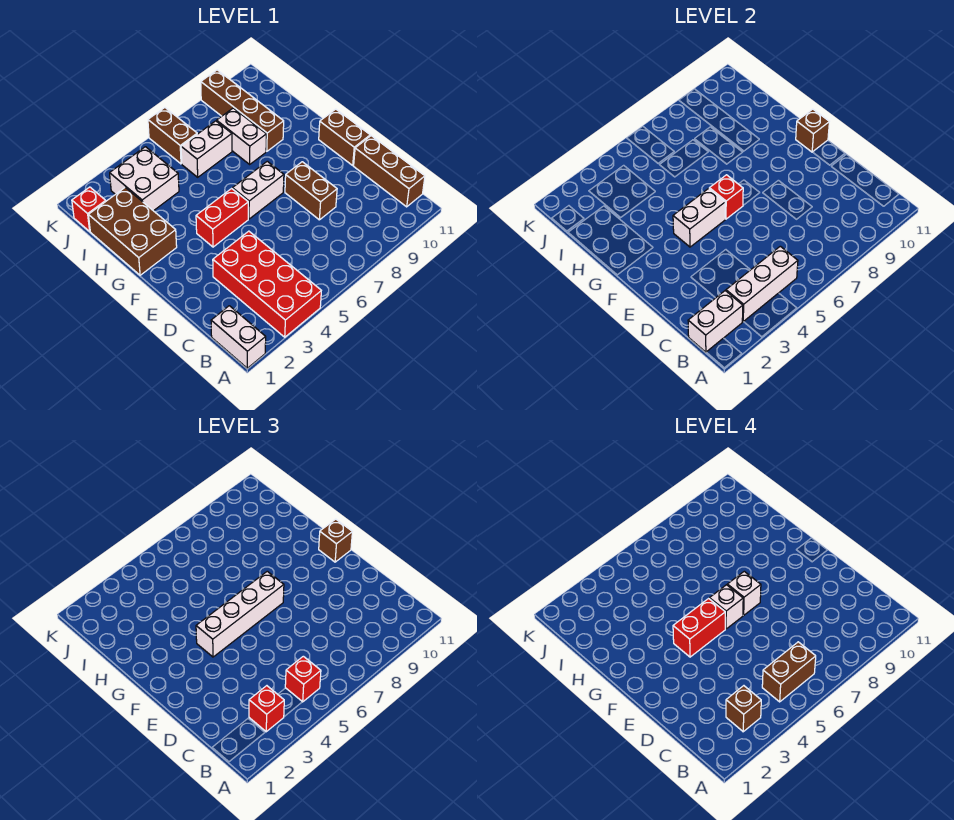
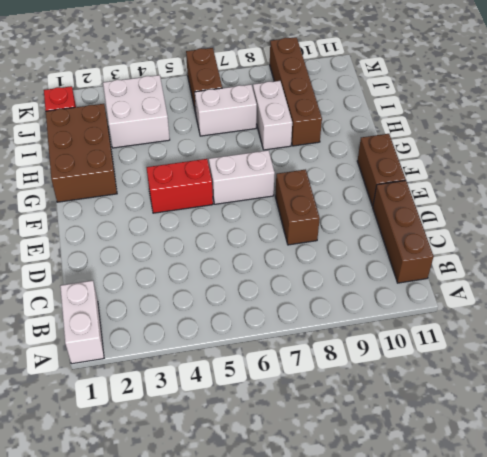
none -> red 2x4 brick [213,231,321,337]
none -> white 1x2 brick [688,291,743,352]
none -> white 1x3 brick [726,246,798,322]

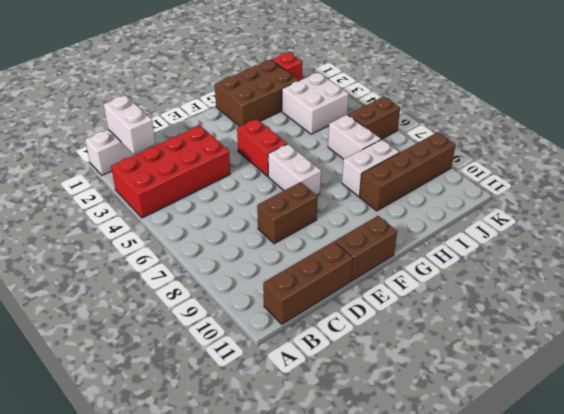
none -> white 1x3 brick [726,246,798,322]
none -> white 1x2 brick [673,189,725,247]
none -> red 1x1 brick [709,175,743,219]

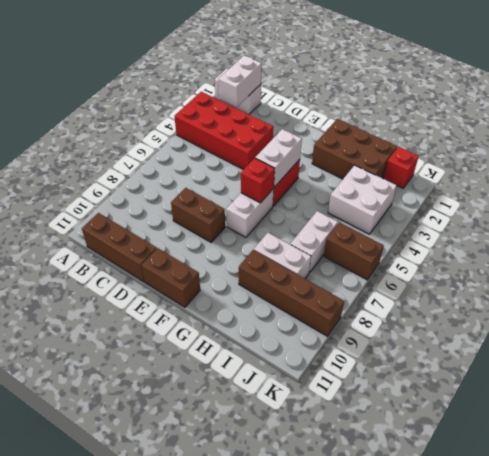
none -> white 1x3 brick [726,246,798,322]
none -> brown 1x1 brick [796,109,829,152]
none -> red 1x1 brick [249,686,284,732]

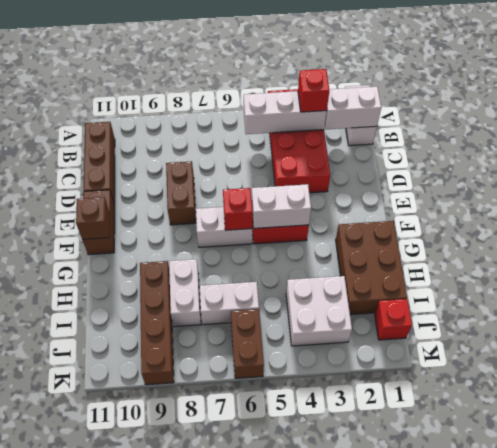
none -> red 1x1 brick [285,656,321,702]
none -> white 1x4 brick [196,571,284,657]
none -> brown 1x1 brick [319,519,352,562]

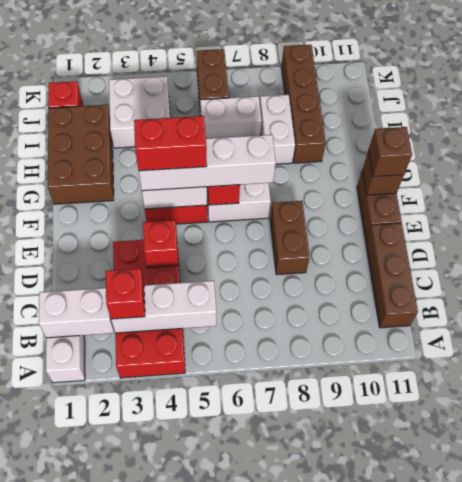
red 1x1 brick [143,220,178,268] -> red 1x1 brick moved to [285,656,321,702]
none -> brown 1x1 brick [726,686,761,732]
none -> brown 1x2 brick [762,642,816,702]
none -> white 1x1 brick [709,585,743,629]

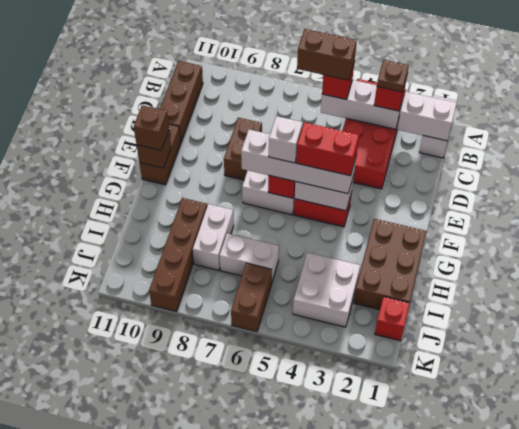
brown 1x1 plate [377,60,409,92] -> brown 1x1 brick [726,686,761,732]
none -> white 1x1 brick [727,571,761,615]

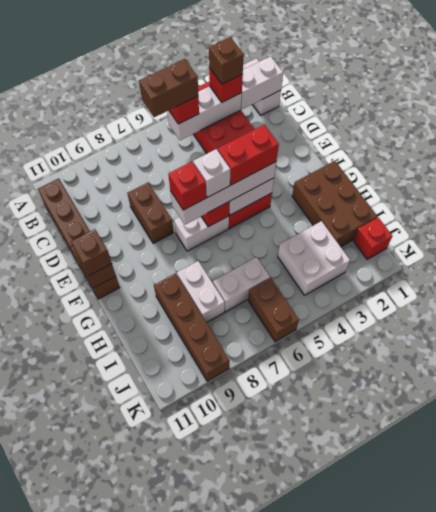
red 1x1 brick [168,162,206,210] -> white 1x1 brick [727,571,761,615]

